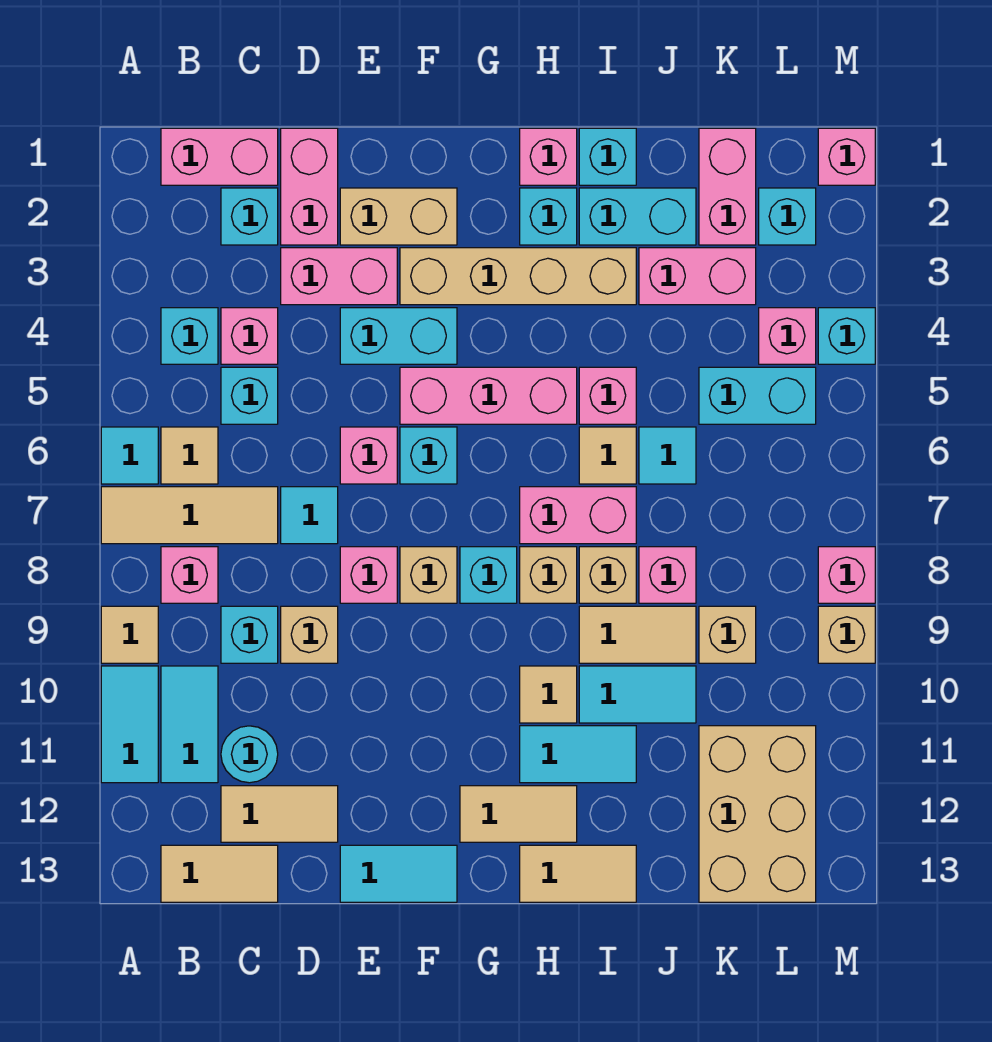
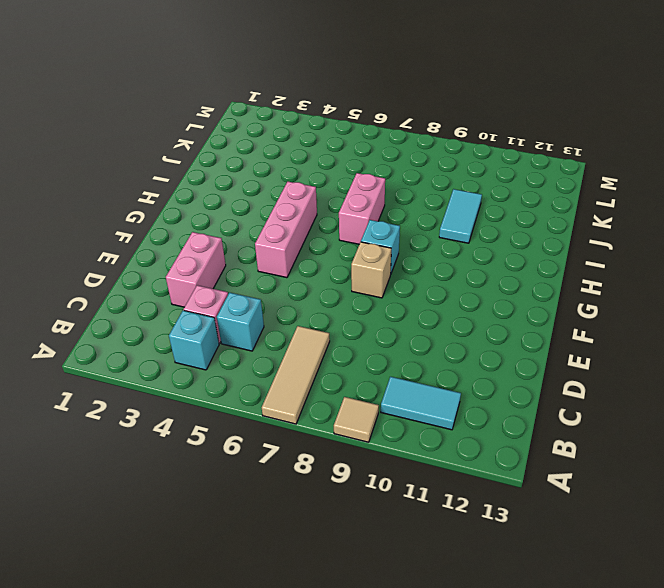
none -> cyan 1x1 tile [101,427,158,484]
none -> cyan 1x2 tile [101,666,158,783]
none -> pink 1x2 brick [161,128,278,185]
none -> tan 1x1 tile [161,427,218,484]

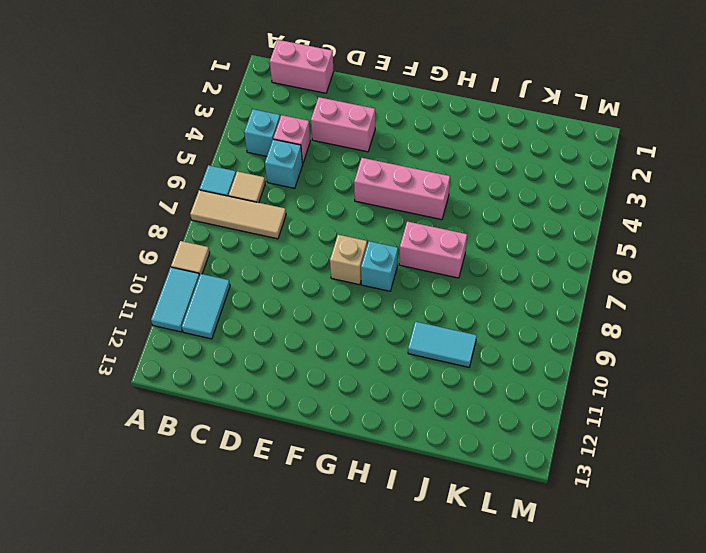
none -> pink 1x1 brick [161,547,218,603]
none -> tan 1x2 tile [161,845,278,902]
none -> cyan 1x1 brick [221,188,278,245]
none -> cyan 1x1 brick [221,606,278,663]

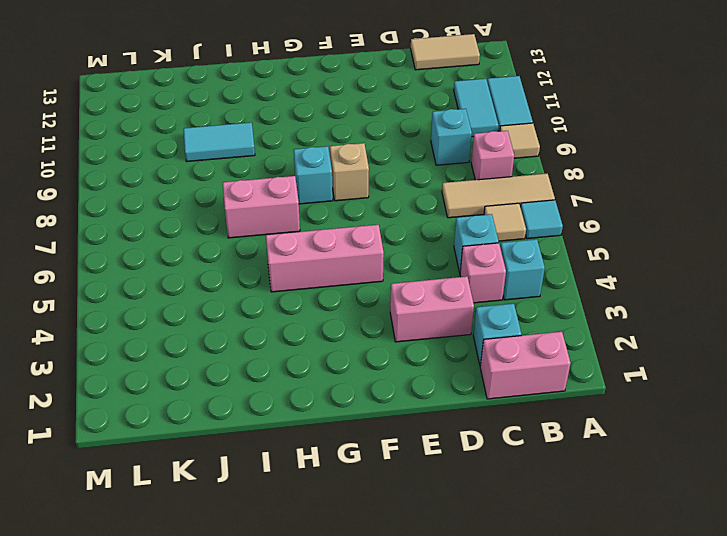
none -> cyan 1x1 round brick [221,726,278,783]
none -> tan 1x2 tile [221,786,338,842]
none -> pink 1x2 brick [281,128,338,245]
none -> cyan 1x1 tile [281,487,338,544]

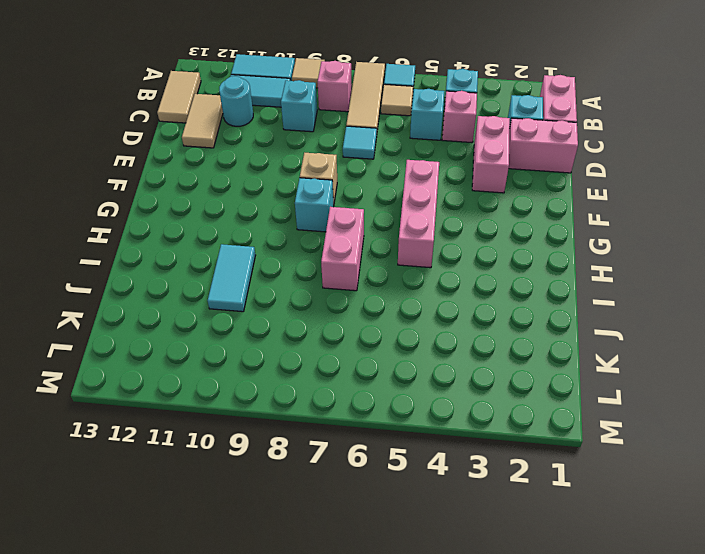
none -> tan 1x1 brick [281,606,338,663]
none -> tan 1x2 brick [340,188,457,245]
none -> cyan 1x2 brick [340,308,457,364]
none -> pink 1x1 brick [340,427,397,484]

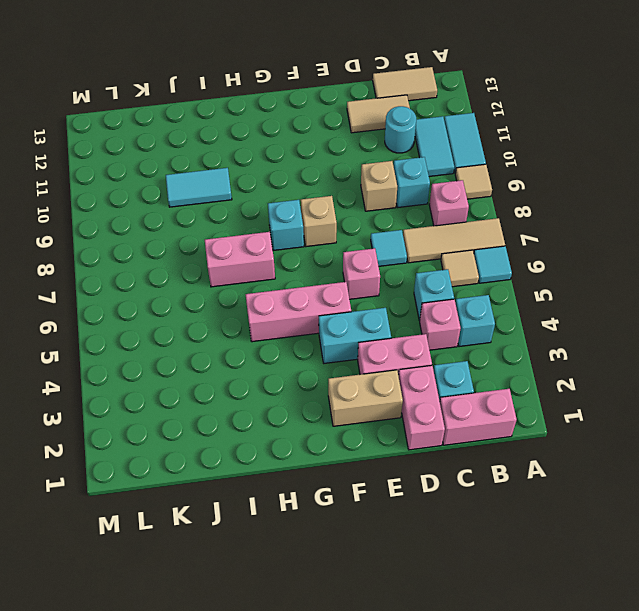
none -> pink 1x1 brick [340,547,397,603]
none -> cyan 1x2 tile [340,845,457,902]
none -> tan 1x4 brick [400,248,636,305]
none -> cyan 1x1 brick [400,427,457,484]

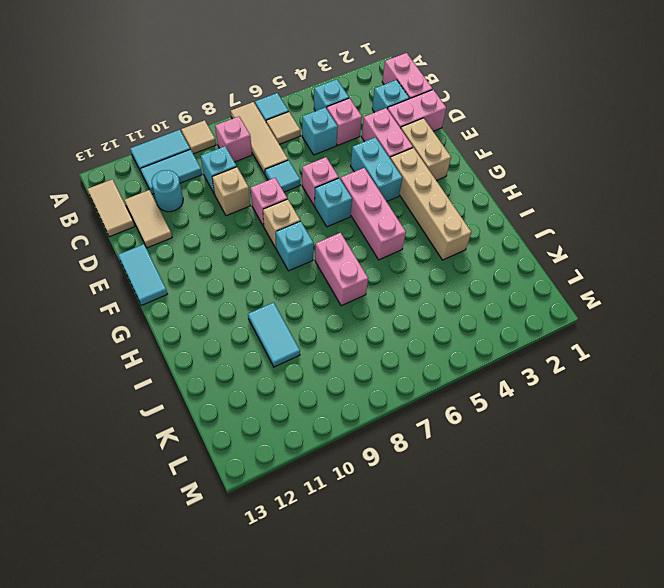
none -> tan 1x2 tile [460,786,577,842]
none -> pink 1x1 brick [520,128,577,185]
none -> cyan 1x1 brick [520,188,577,245]
none -> tan 1x1 brick [520,547,577,603]

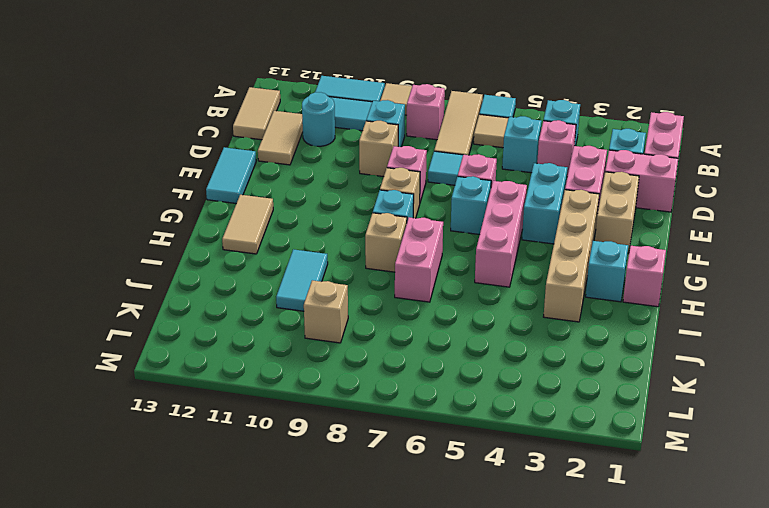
none -> tan 1x1 tile [520,666,577,723]
none -> cyan 1x2 tile [520,726,636,783]
none -> tan 1x2 tile [520,845,636,902]
none -> cyan 1x1 brick [579,128,636,185]

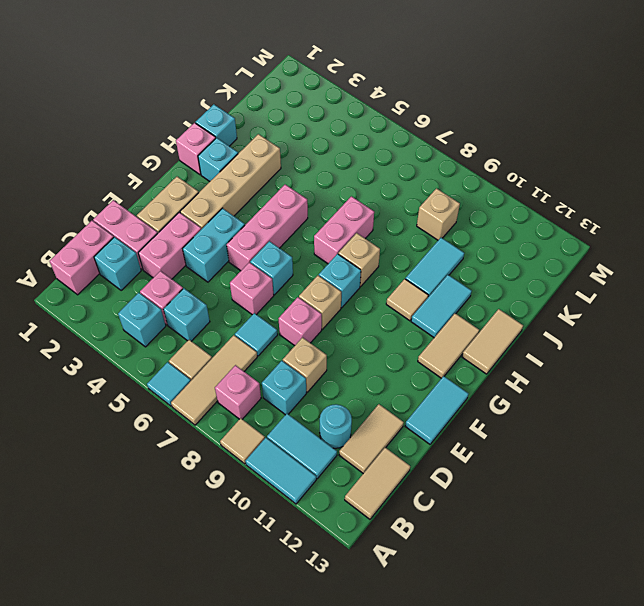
none -> cyan 1x2 brick [579,188,696,245]
none -> pink 1x1 brick [579,367,636,424]
none -> tan 1x1 tile [579,427,636,484]
none -> tan 1x1 brick [579,547,636,603]

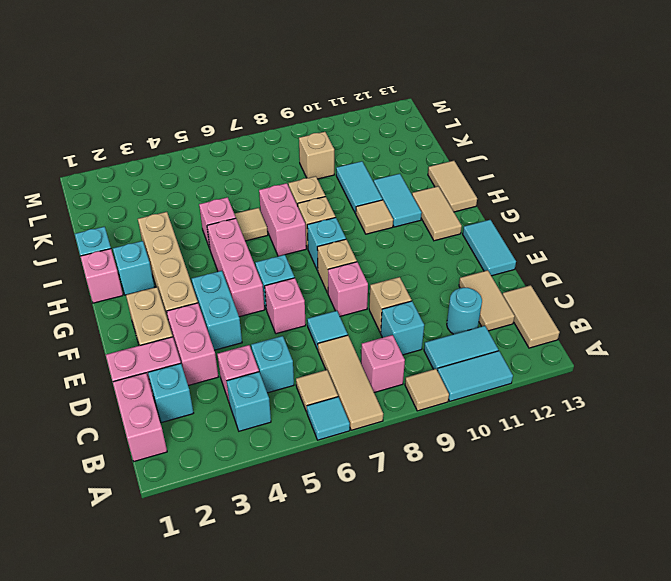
none -> cyan 1x2 brick [579,188,696,245]
none -> tan 1x2 tile [579,606,696,663]
none -> pink 1x2 brick [639,248,756,305]
none -> cyan 1x1 tile [639,427,696,484]

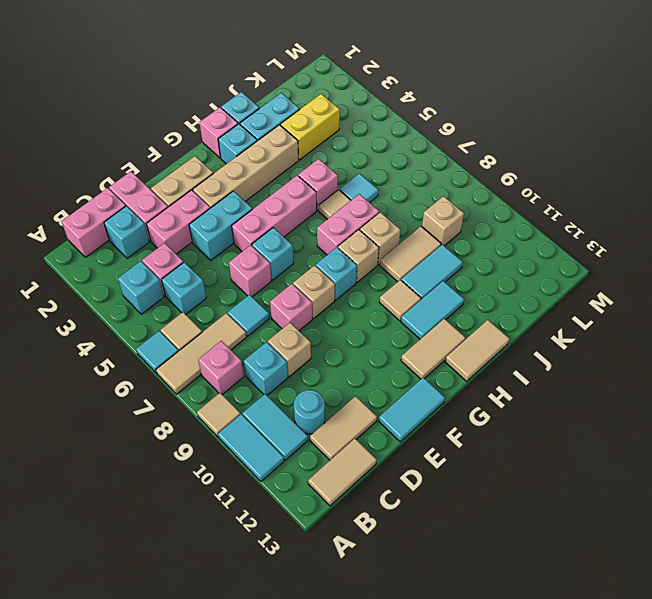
yellow 1x2 brick [280,94,340,160] -> pink 1x2 brick [639,248,756,305]
none -> pink 1x1 brick [639,547,696,603]
none -> pink 1x2 brick [699,128,756,245]
none -> cyan 1x2 brick [699,367,816,424]
none -> tan 2x3 brick [699,726,816,902]

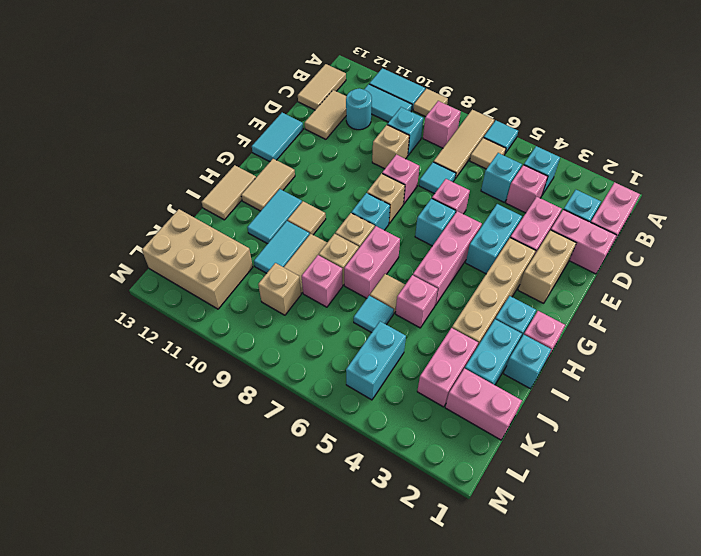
none -> cyan 1x1 brick [759,188,816,245]
none -> pink 1x1 brick [759,308,816,364]
none -> pink 1x1 brick [818,128,875,185]
none -> cyan 1x1 brick [818,308,875,364]

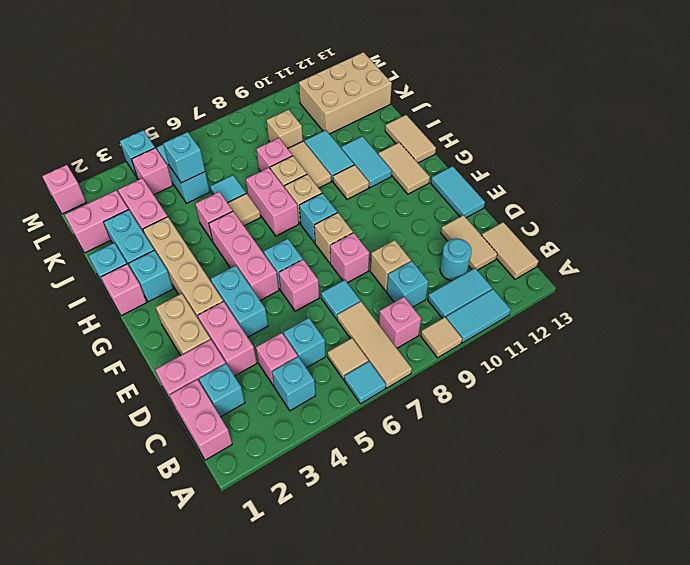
cyan 1x1 brick [163,132,205,183] -> cyan 1x1 brick moved to [759,188,816,245]
none -> pink 1x1 brick [818,547,875,603]
none -> tan 1x1 brick [818,606,875,663]

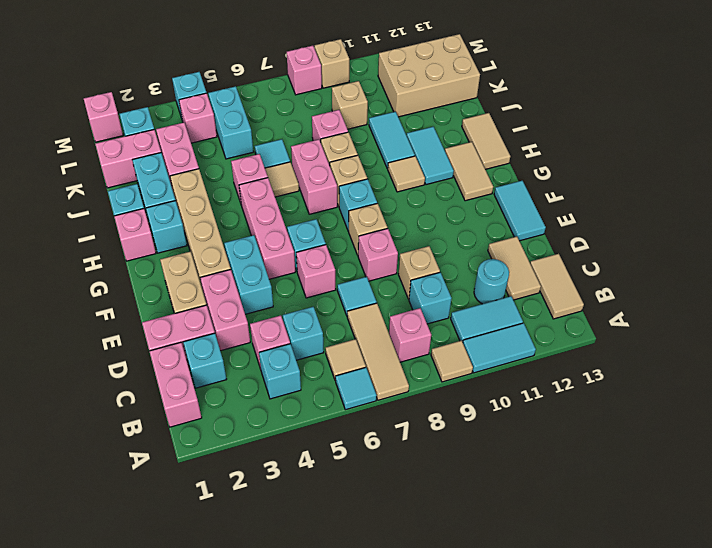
none -> tan 1x2 tile [579,606,696,663]

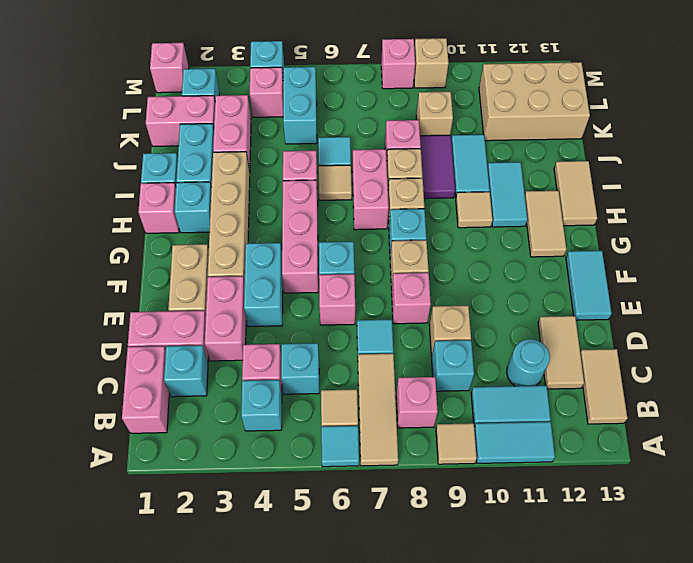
purple 1x2 tile [420,135,455,199] -> tan 1x2 tile [579,606,696,663]

